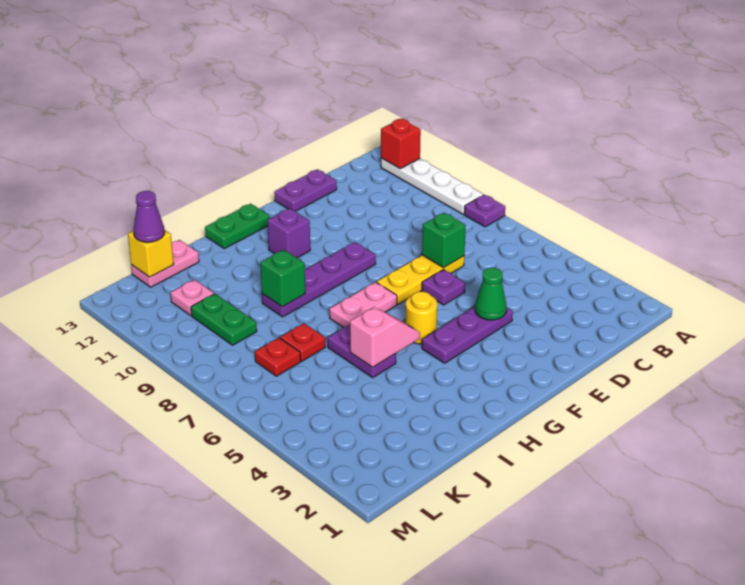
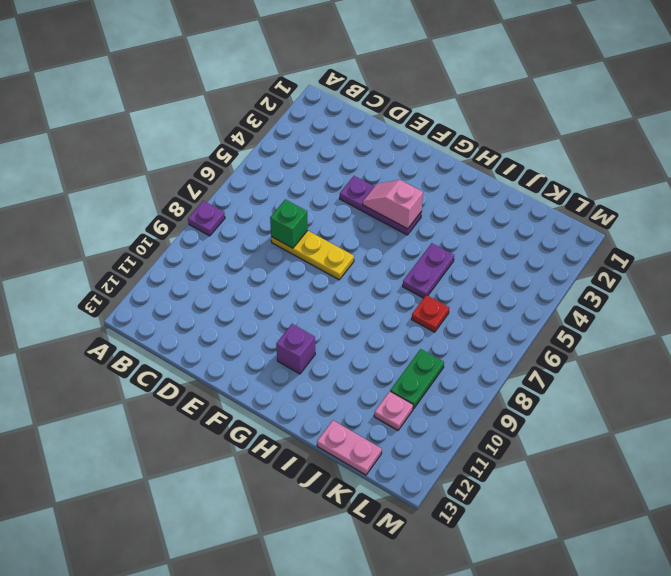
pink 1x2 slope [363,180,423,229] -> pink 1x2 slope moved to [350,307,420,367]
none -> white 1x4 plate [381,158,483,214]
none -> purple 1x2 plate [274,169,337,211]
none -> purple 1x1 plate [422,270,465,305]

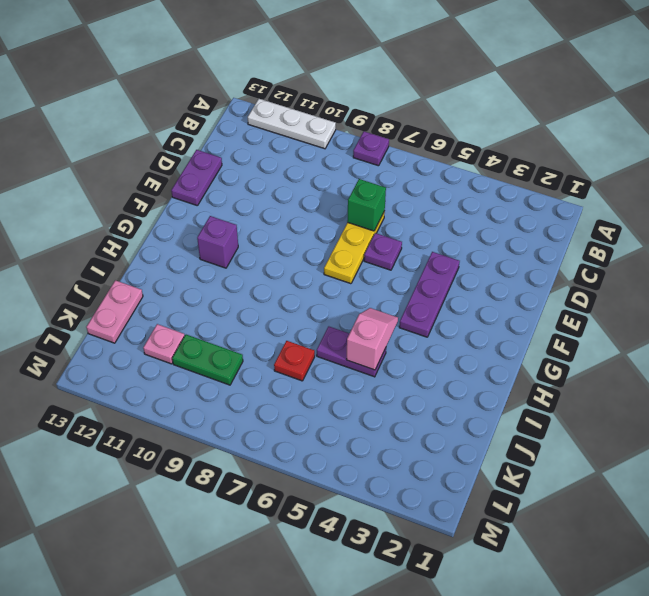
white 1x3 plate [248,99,336,149] -> white 1x4 plate [381,158,483,214]
none -> purple 1x4 plate [262,242,376,317]
none -> yellow 1x1 round brick [405,292,437,344]
none -> pink 1x2 plate [330,282,397,328]

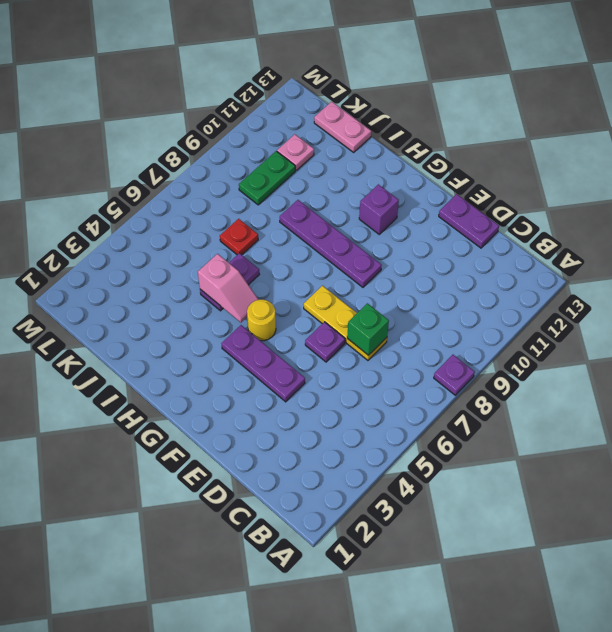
none -> white 1x4 plate [381,158,483,214]
none -> pink 1x2 plate [330,282,397,328]
none -> green 1x2 plate [205,204,270,249]

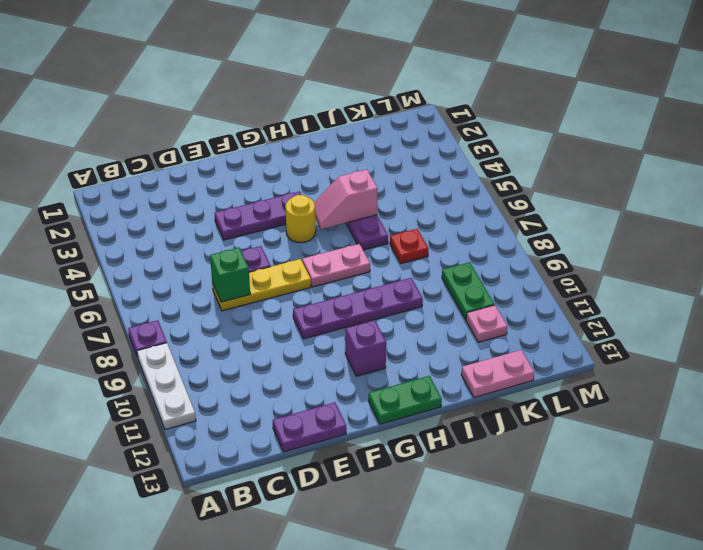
white 1x3 plate [137,343,196,430] -> white 1x4 plate [381,158,483,214]
none -> red 1x1 plate [255,338,301,376]
none -> red 1x1 brick [381,119,421,169]
none -> green 1x1 cone [475,268,507,320]

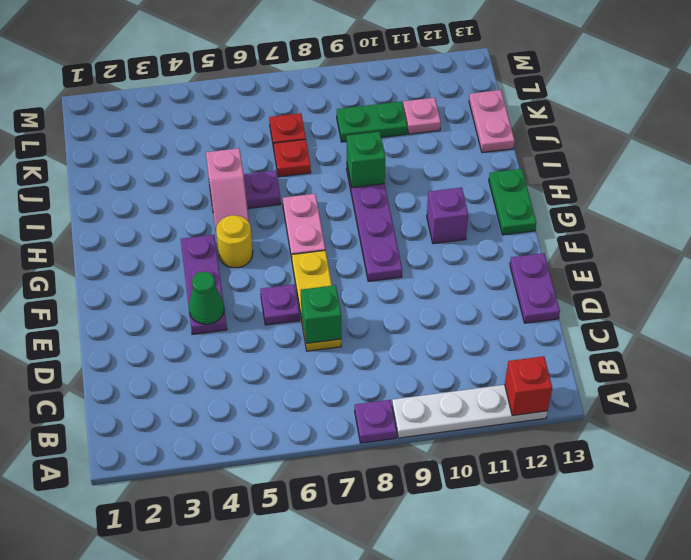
none -> yellow 1x1 brick [128,230,174,277]
none -> purple 1x1 cone [133,191,165,242]

